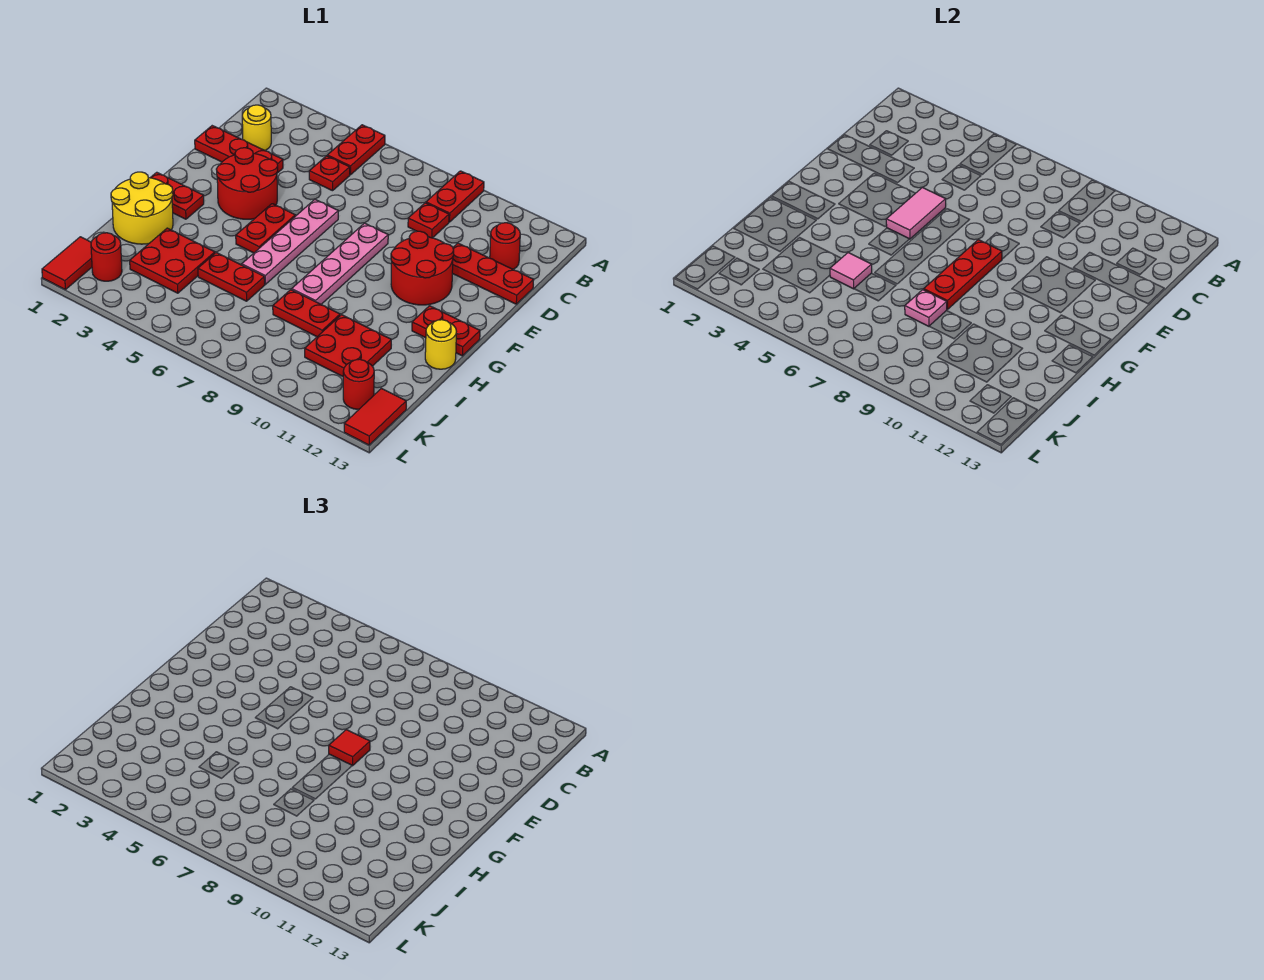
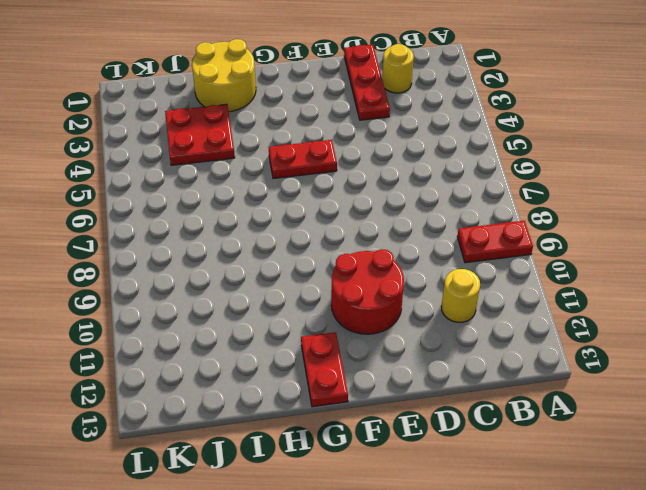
yellow 1x1 round brick [442,269,480,322] -> yellow 1x1 round brick moved to [425,320,456,369]
none -> red 1x2 plate [327,125,385,175]
none -> red 1x1 plate [309,156,350,191]
none -> red 1x1 plate [408,203,449,238]
none -> red 1x1 round brick [490,223,520,269]

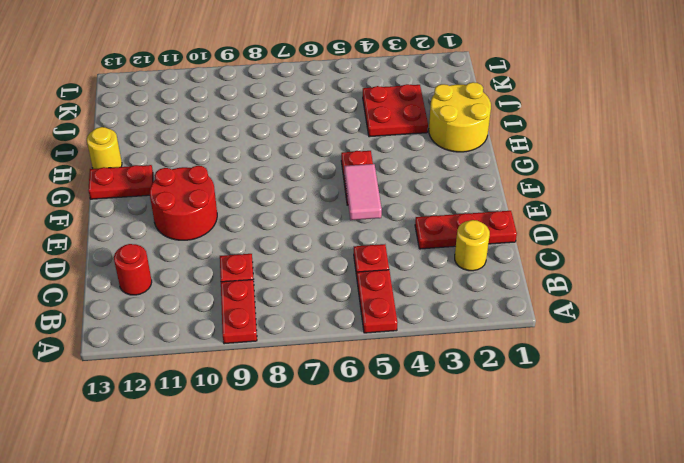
none -> red 1x3 plate [452,243,534,304]
none -> red 2x2 round brick [216,148,278,219]
none -> pink 1x4 plate [242,200,338,284]
none -> pink 1x4 plate [292,223,388,304]

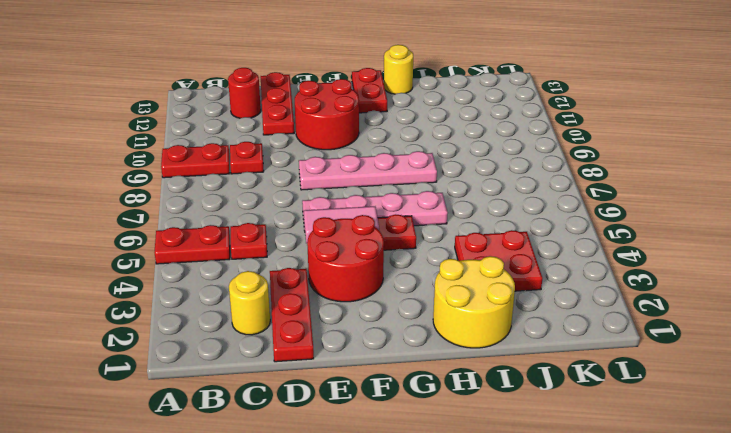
none -> red 1x2 plate [150,172,204,219]
none -> red 1x2 plate [198,253,265,301]
none -> red 1x2 plate [273,290,340,337]
none -> red 2x2 plate [305,315,391,376]

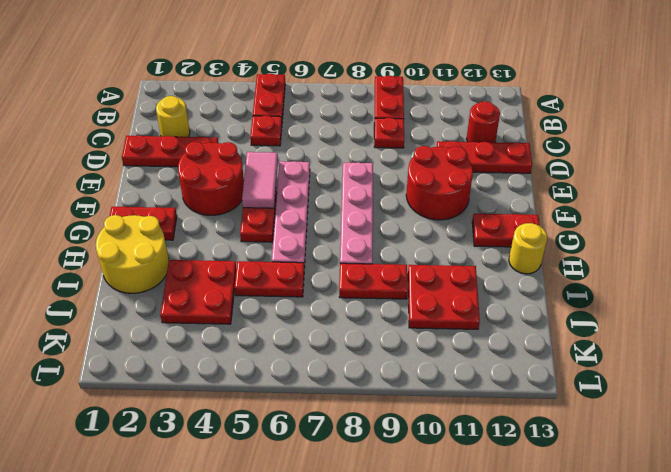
none -> red 1x2 tile [42,237,92,290]
none -> red 1x1 round brick [91,233,122,281]
none -> red 1x1 round brick [343,359,374,410]
none -> red 1x2 tile [344,388,406,445]

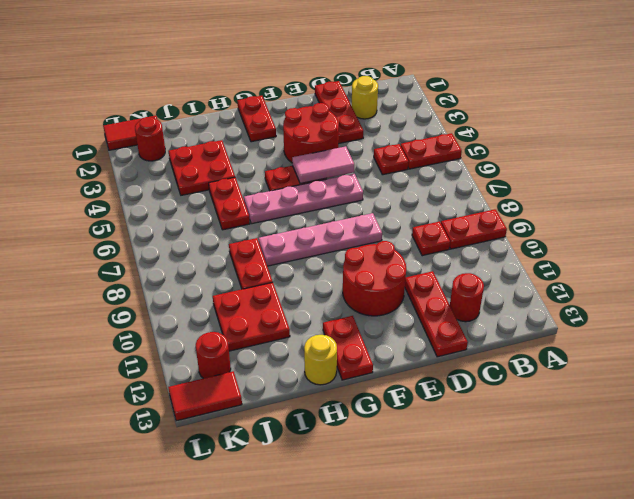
none -> yellow 2x2 round brick [111,172,173,244]
none -> red 1x3 plate [924,240,1002,309]
none -> pink 1x1 tile [830,253,872,289]
none -> pink 1x1 plate [905,290,947,326]

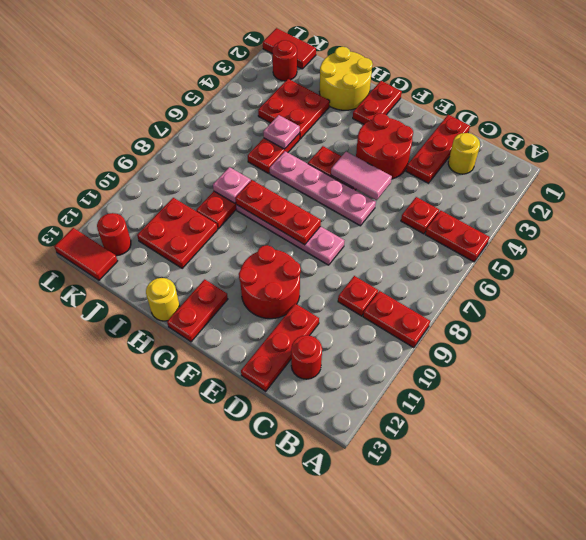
pink 1x1 plate [263,115,300,149] -> pink 1x1 tile [830,253,872,289]
none -> red 1x1 tile [329,730,370,766]

